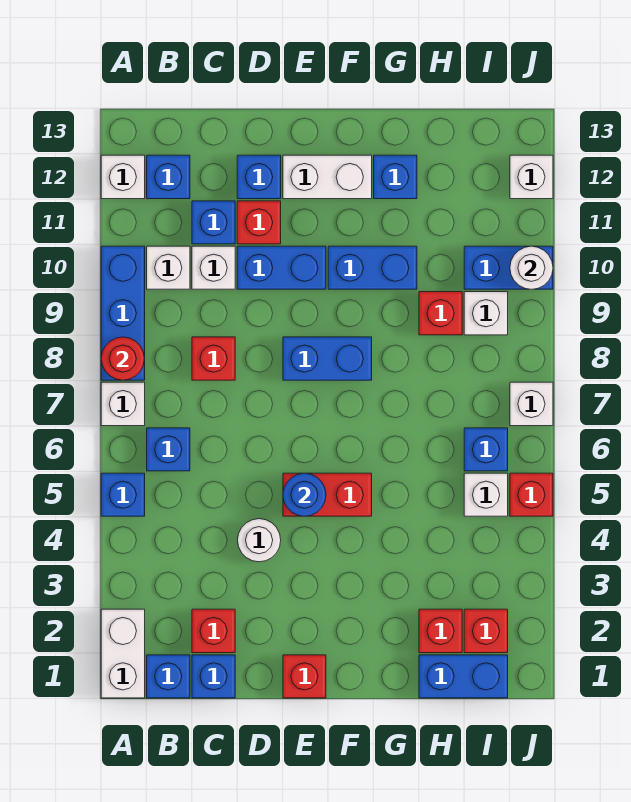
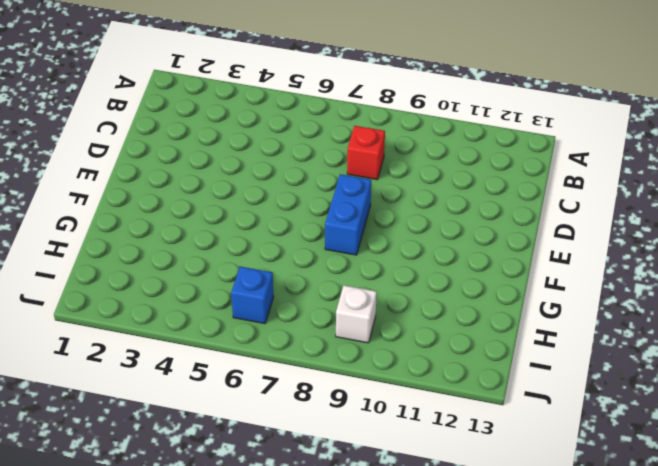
none -> white 1x2 brick [101,609,145,698]
none -> blue 1x1 brick [101,473,145,516]
none -> white 1x1 brick [101,382,145,426]
none -> blue 1x3 brick [101,246,145,380]

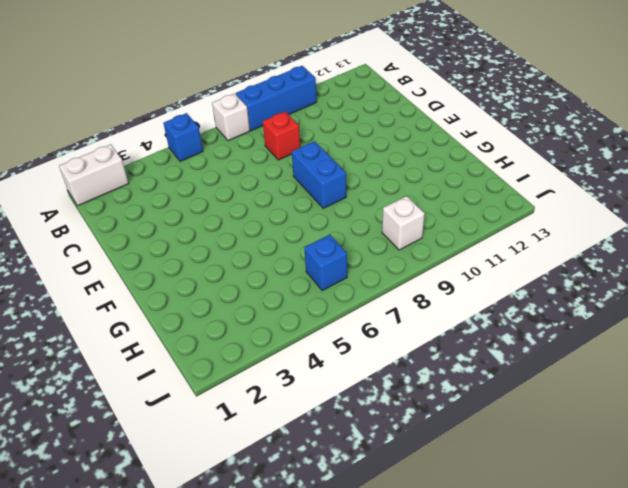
none -> white 1x1 brick [101,155,145,199]
none -> blue 1x1 brick [147,655,190,698]
none -> blue 1x1 brick [147,428,190,471]
none -> white 1x1 brick [147,246,190,289]

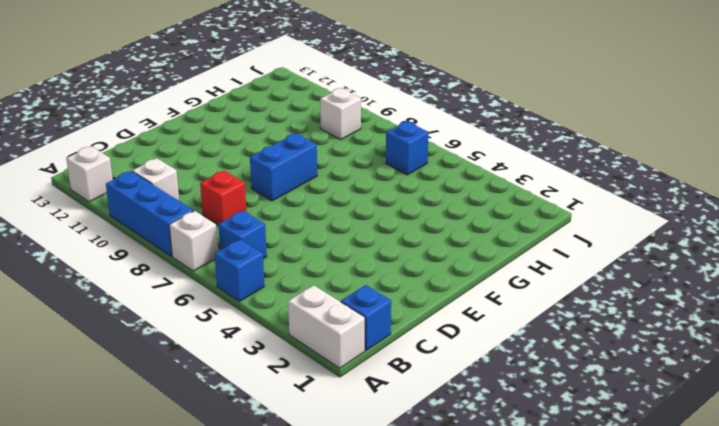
none -> blue 1x1 brick [147,155,190,199]
none -> blue 1x1 brick [192,655,235,698]
none -> red 1x1 brick [192,609,235,653]
none -> white 1x1 brick [192,246,235,289]

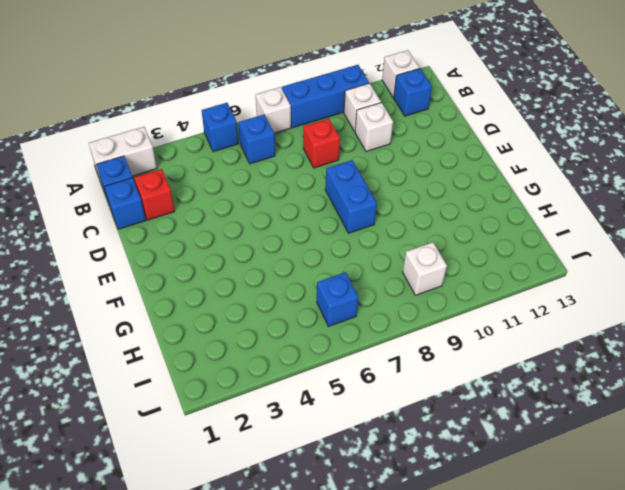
none -> blue 1x1 brick [192,201,235,244]
none -> white 1x1 round brick [238,519,281,562]
none -> blue 1x2 brick [237,246,326,289]
none -> red 1x1 brick [237,201,281,244]

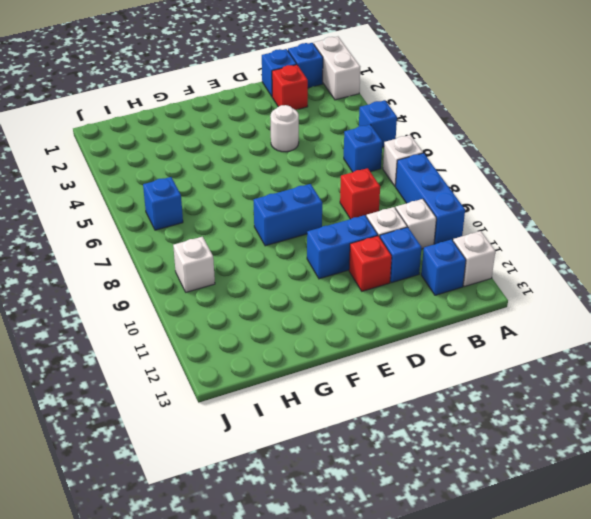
none -> blue 1x1 brick [237,155,281,199]
none -> red 1x1 brick [283,655,326,698]
none -> red 1x2 brick [283,473,372,516]
none -> white 1x2 brick [283,155,372,199]

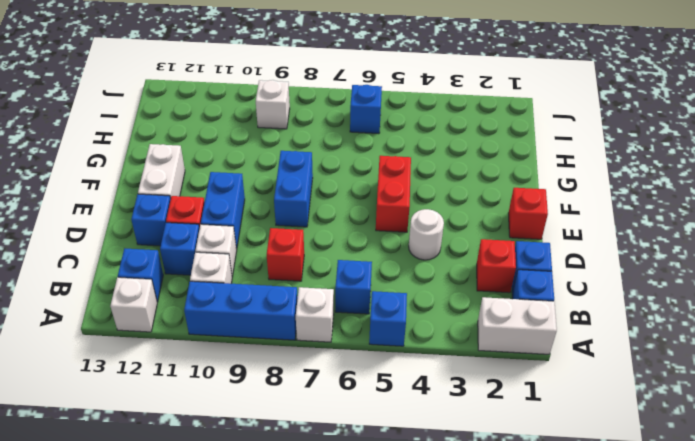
none -> blue 1x2 brick [328,246,417,289]
none -> blue 1x1 brick [374,155,417,199]
none -> blue 1x2 brick [419,655,508,698]
none -> red 1x1 brick [419,609,462,653]

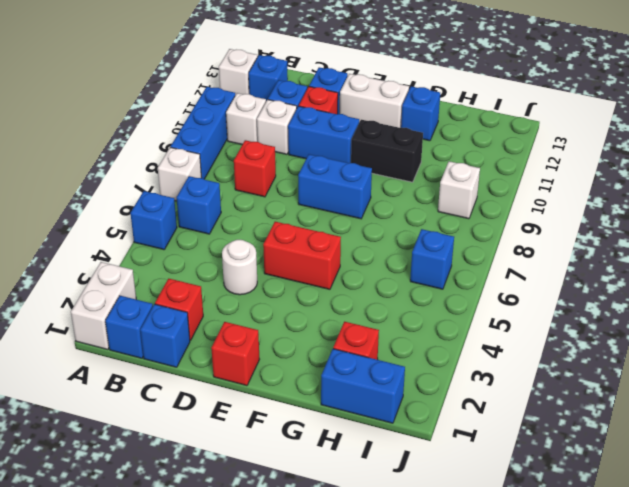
black 1x2 brick [351,120,423,182] -> blue 1x2 brick [328,246,417,289]
none -> red 1x1 brick [419,292,462,335]
none -> red 1x1 brick [464,609,508,653]
none -> white 1x1 brick [464,473,508,516]
none -> blue 1x2 brick [464,246,553,289]

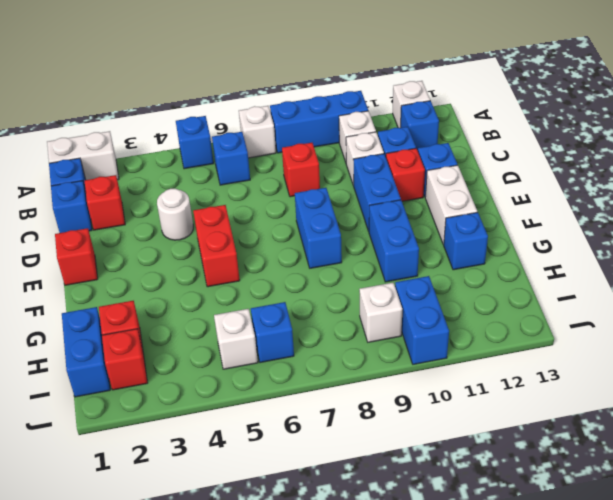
none -> red 1x1 brick [419,292,462,335]
none -> red 1x1 brick [510,473,553,516]
none -> white 1x1 brick [510,382,553,426]
none -> white 1x1 brick [510,155,553,199]

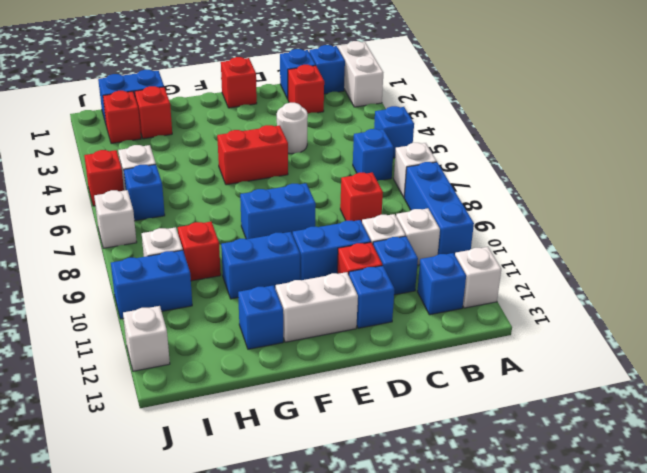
none -> red 1x1 round brick [101,337,145,380]
none -> blue 1x1 round brick [283,473,326,516]
none -> white 1x1 round brick [510,246,553,289]

